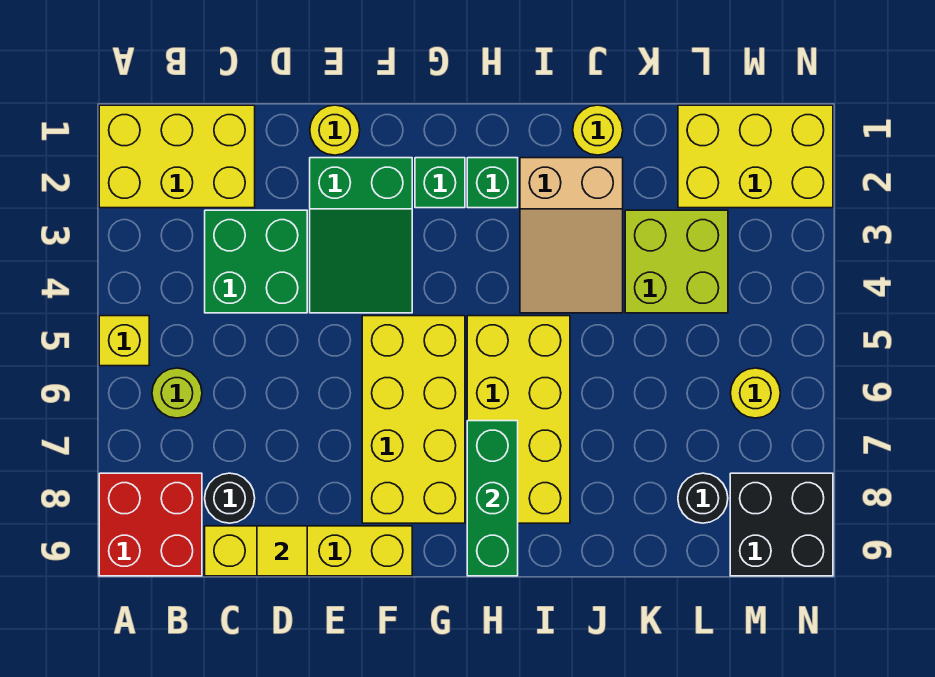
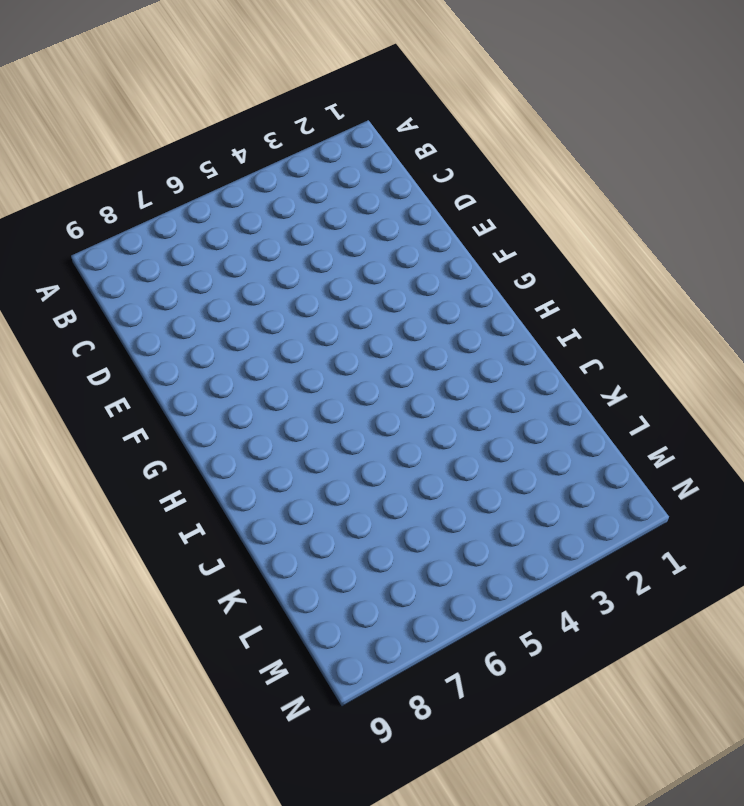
none -> yellow 2x3 brick [99,105,255,208]
none -> yellow 1x1 brick [99,316,149,366]
none -> red 2x2 brick [99,473,202,576]

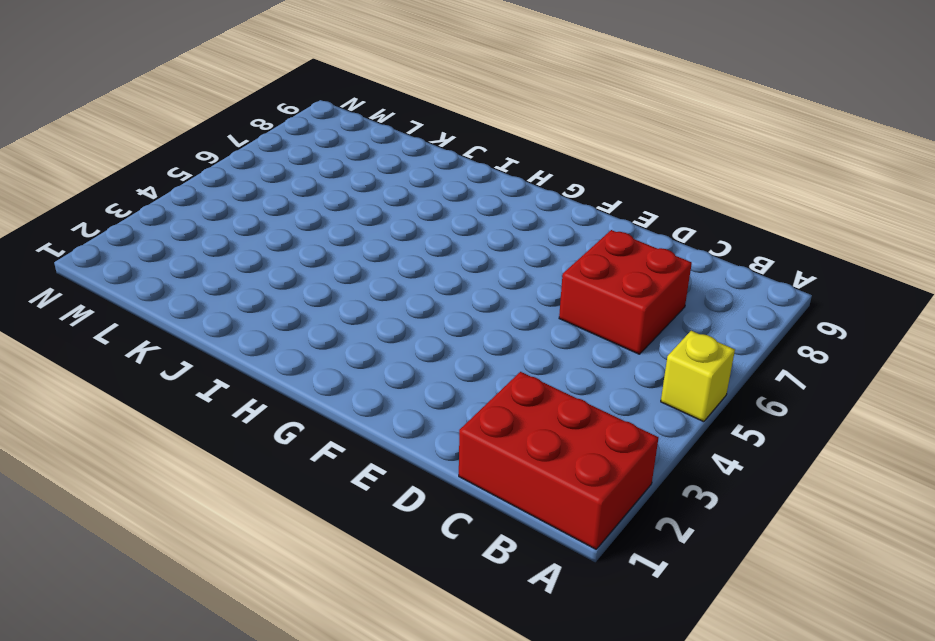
red 2x3 brick [459,372,658,549] -> yellow 2x3 brick [99,105,255,208]
red 2x2 brick [559,230,692,354] -> red 2x2 brick moved to [99,473,202,576]
none -> lime 1x1 round brick [152,368,202,418]
none -> green 2x2 brick [205,210,307,313]
none -> black 1x1 round brick [205,473,255,523]

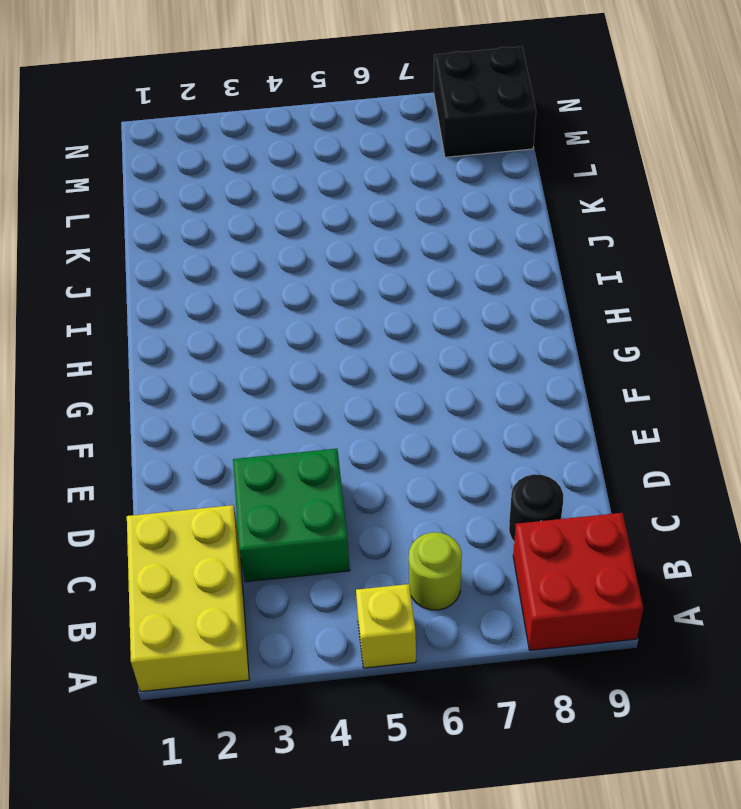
none -> yellow 1x4 brick [205,526,412,576]
none -> yellow 1x1 round brick [310,105,360,155]
none -> green 2x3 slope [310,158,412,313]

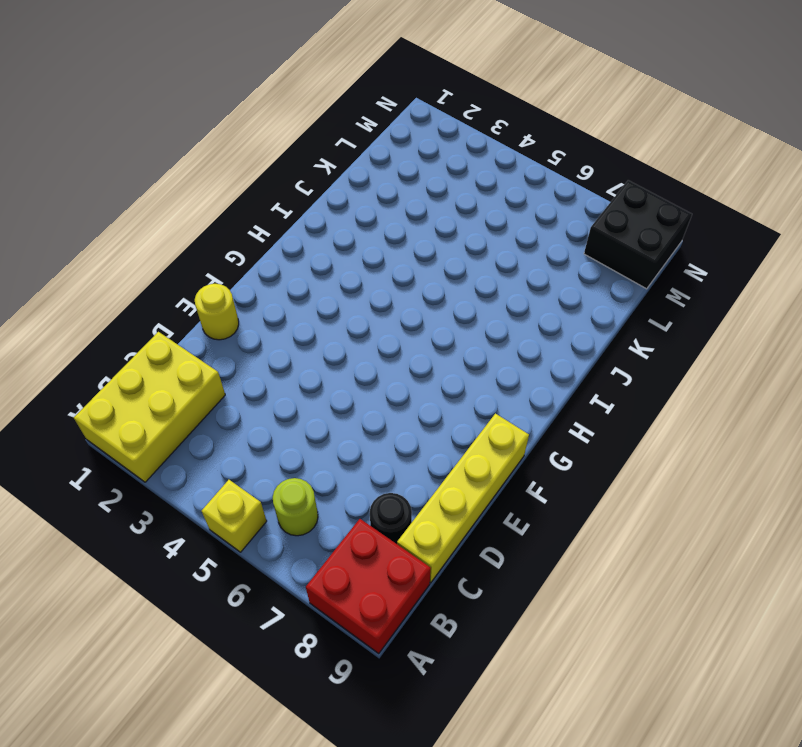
none -> green 2x2 brick [205,210,307,313]
none -> green 2x3 slope [310,158,412,313]
none -> yellow 2x4 brick [362,316,465,523]

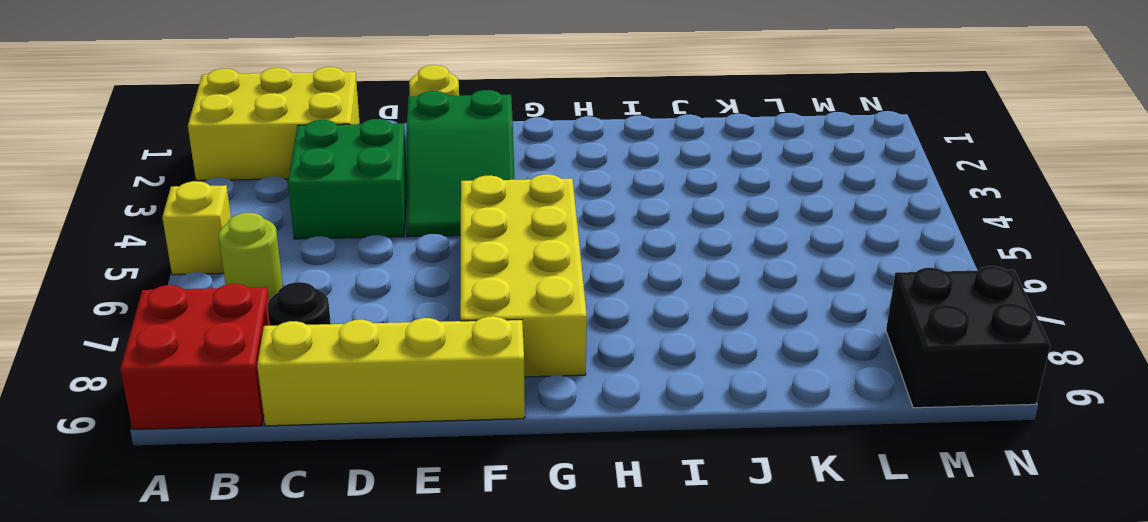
none -> green 1x1 brick [415,158,465,208]
none -> green 1x1 brick [467,158,518,208]
none -> yellow 2x4 brick [467,316,570,523]

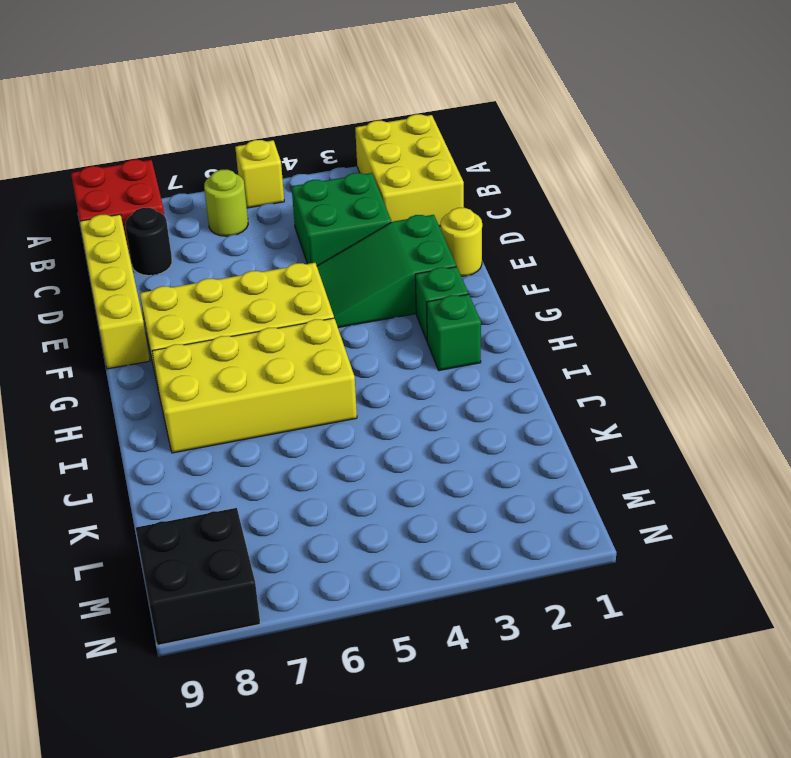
none -> tan 2x3 slope [520,158,623,313]
none -> yellow 1x1 round brick [573,105,623,155]
none -> lime 2x2 brick [625,210,728,313]

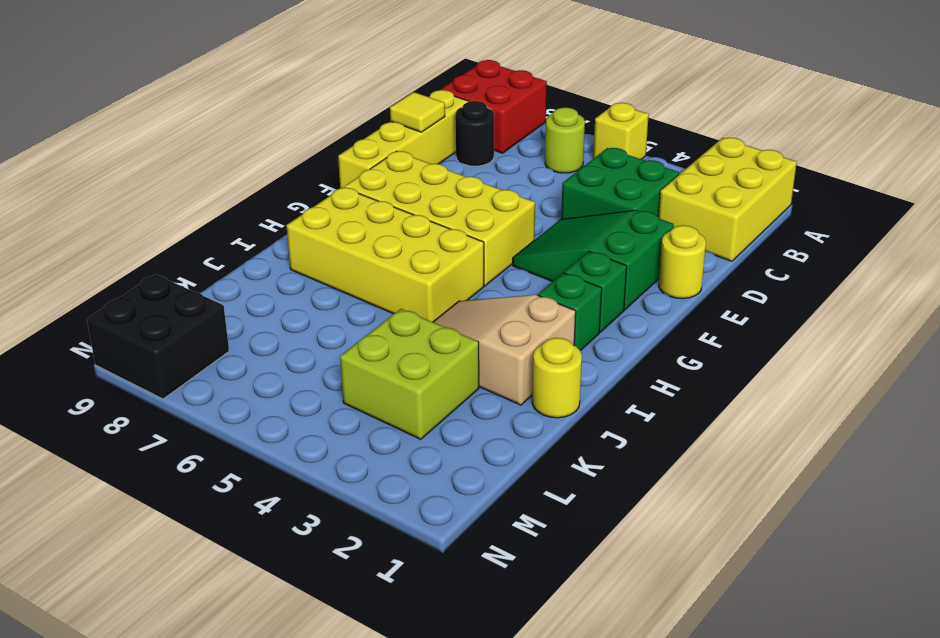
none -> yellow 2x3 brick [678,105,833,208]
none -> black 1x1 round brick [678,473,728,523]
none -> yellow 1x1 round brick [730,368,780,418]

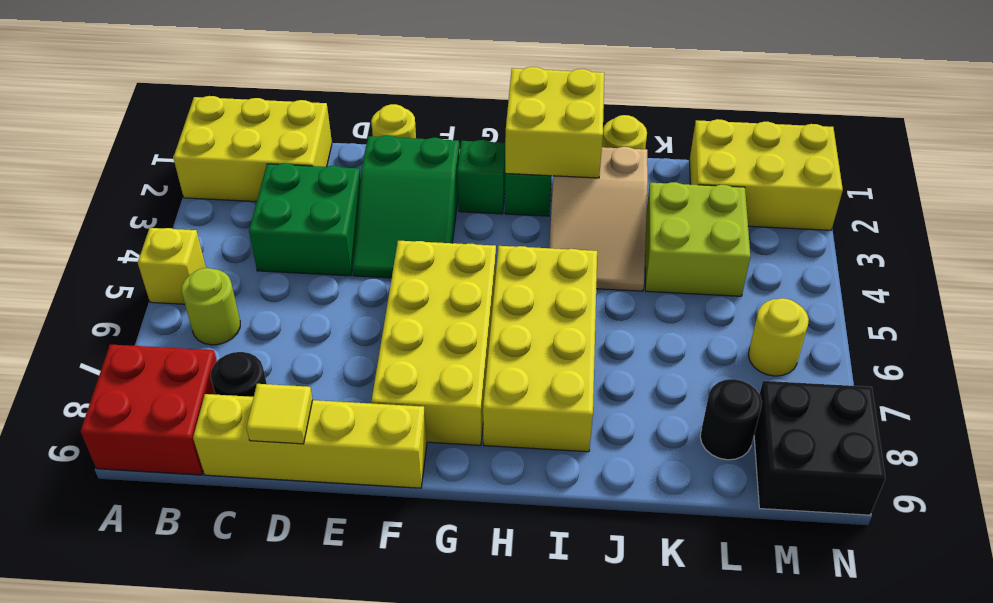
yellow 2x2 brick [505,67,604,178] -> none
none -> green 1x3 brick [467,421,518,576]

